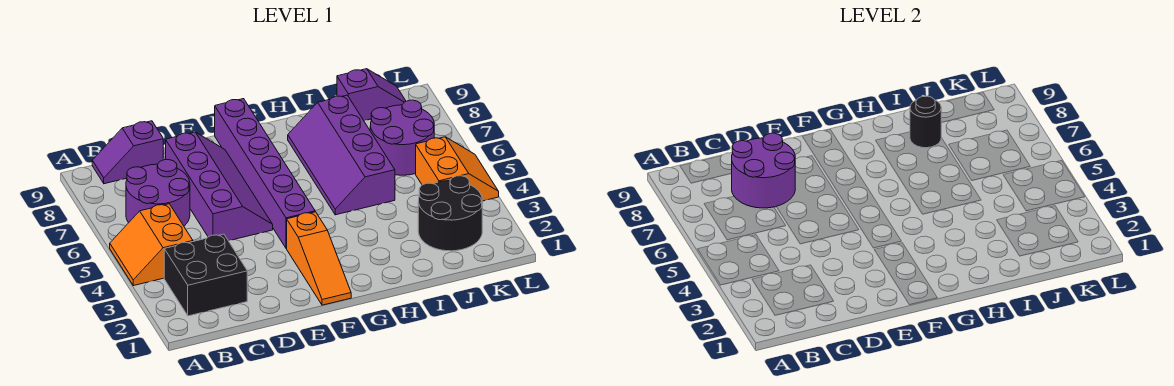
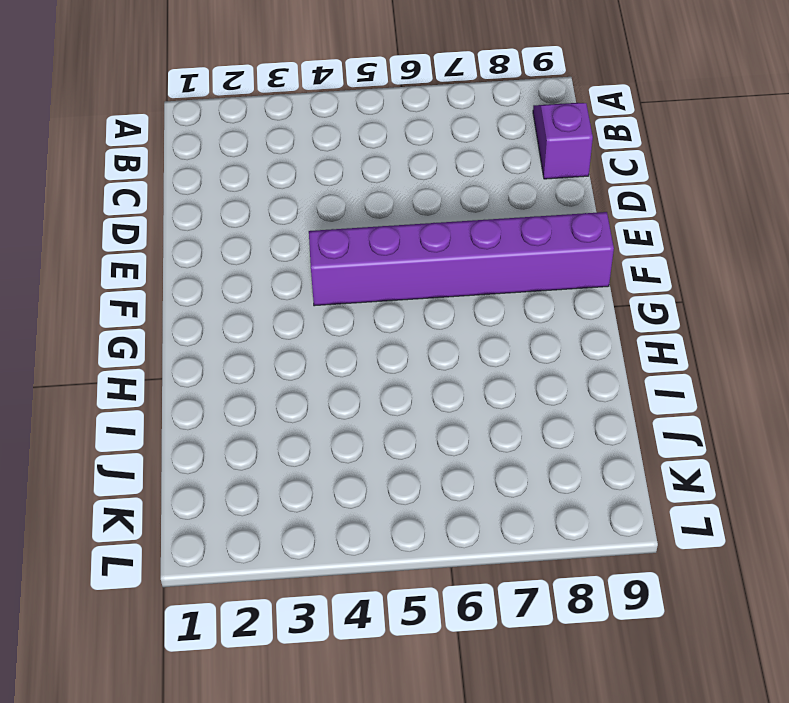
none -> orange 2x2 slope [110,204,193,286]
none -> black 2x2 brick [164,234,247,316]
none -> purple 2x2 round brick [126,159,190,226]

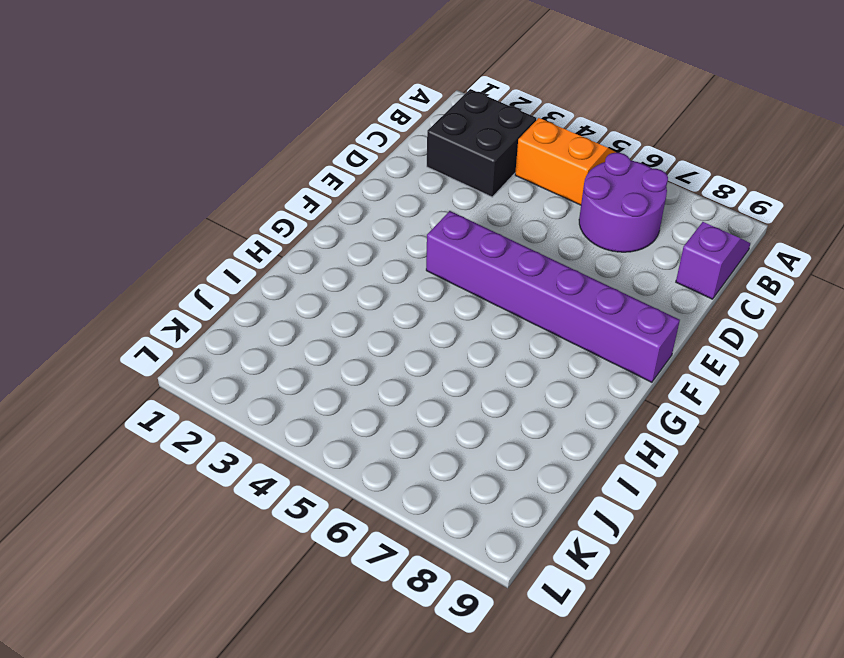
none -> purple 2x4 slope [166,132,273,241]
none -> orange 1x3 slope [287,212,351,305]
none -> purple 2x4 slope [288,95,395,215]

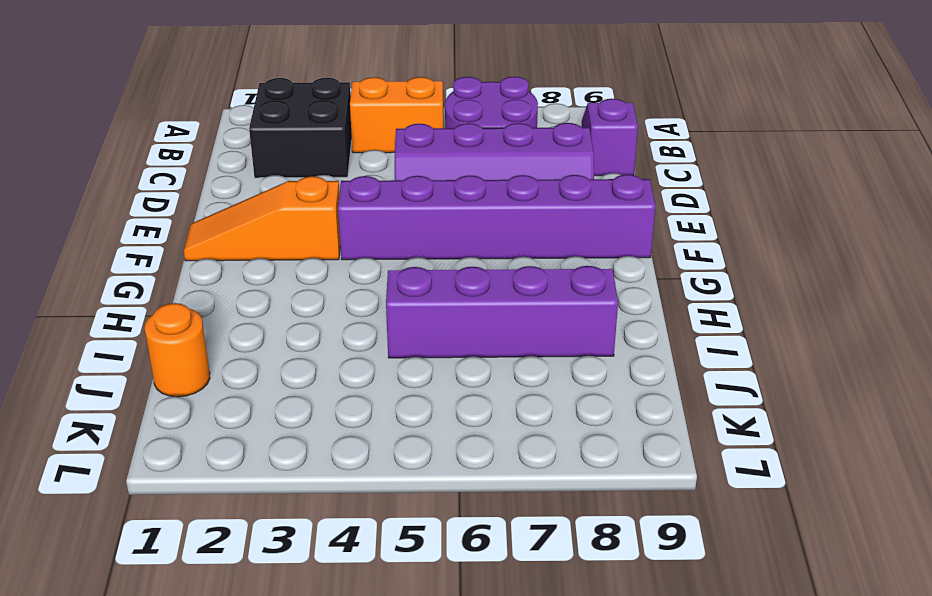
orange 1x1 round brick [145,303,210,397] -> none
none -> black 2x2 round brick [418,176,482,251]
none -> purple 2x2 round brick [370,100,434,175]
none -> purple 1x2 slope [337,69,406,121]

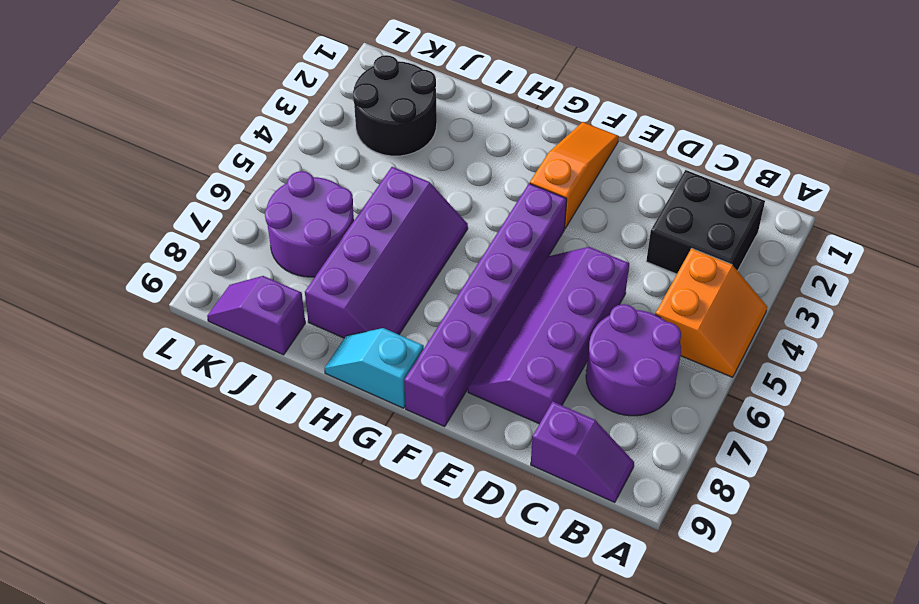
cyan 1x2 slope [325,328,424,408] -> none
none -> orange 2x2 slope [416,137,499,201]
none -> purple 2x2 round brick [731,133,795,208]
none -> black 1x1 round brick [910,96,942,148]

